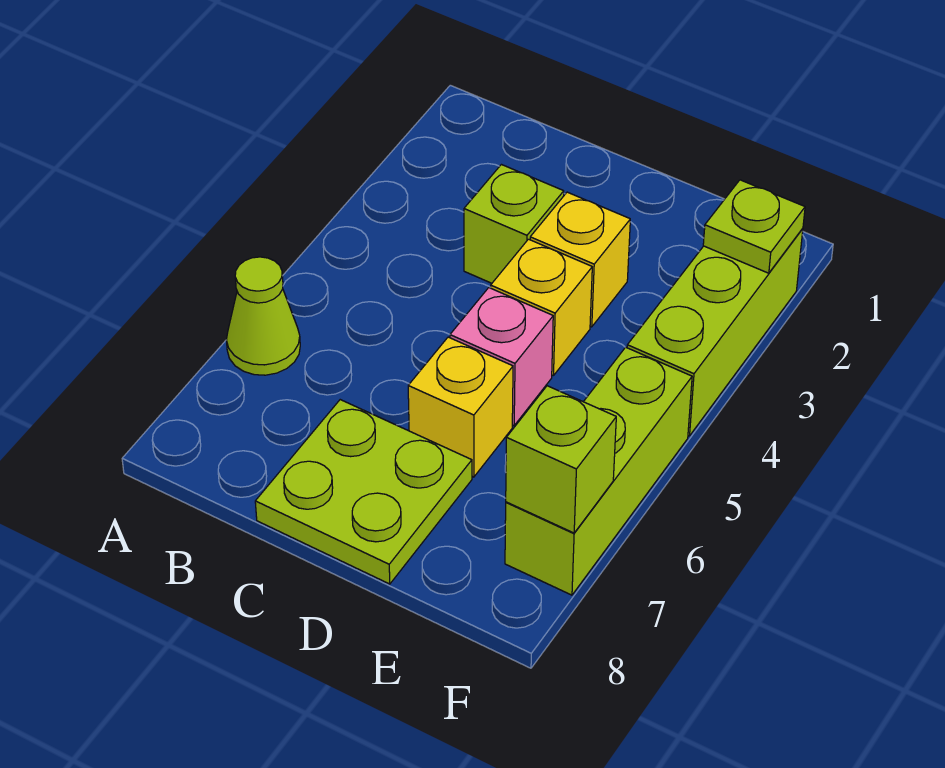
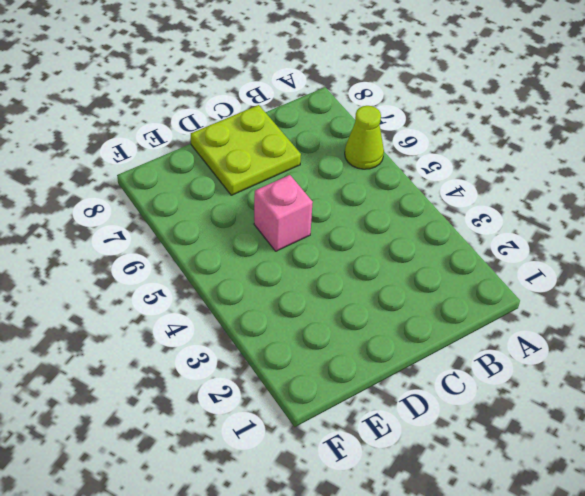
none -> lime 1x1 brick [464,165,564,283]
none -> yellow 1x1 brick [530,192,630,327]

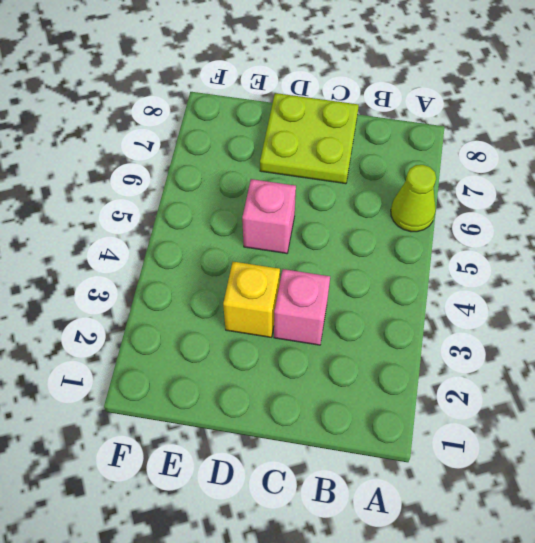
pink 1x1 brick [274,269,330,345] -> lime 1x1 brick [464,165,564,283]
none -> yellow 1x1 brick [491,239,592,376]
none -> yellow 1x1 brick [408,337,513,477]

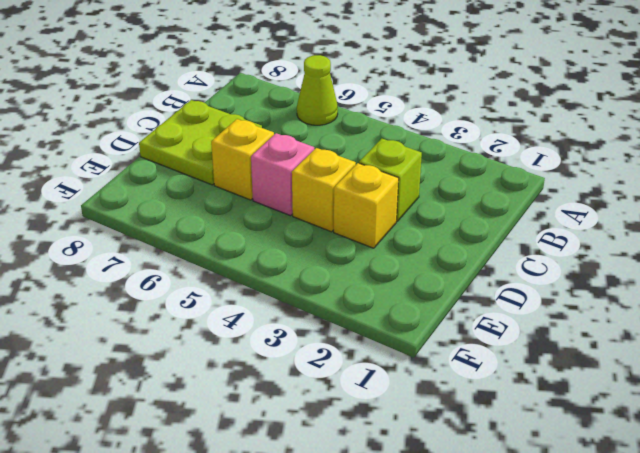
none -> lime 1x3 brick [627,229,803,436]
none -> lime 1x3 brick [505,347,692,595]

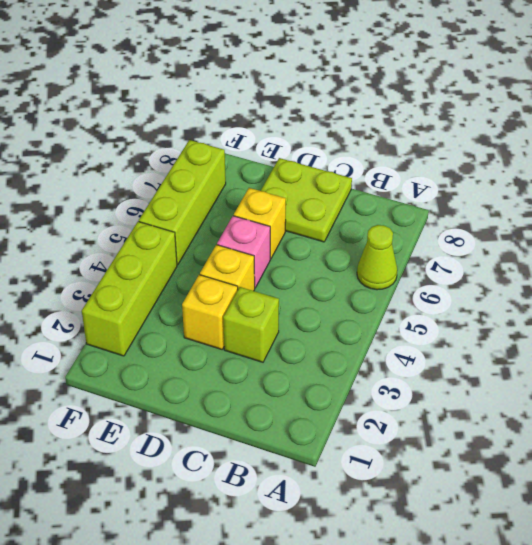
none -> lime 1x1 plate [703,180,805,273]
none -> lime 1x1 brick [506,386,616,533]

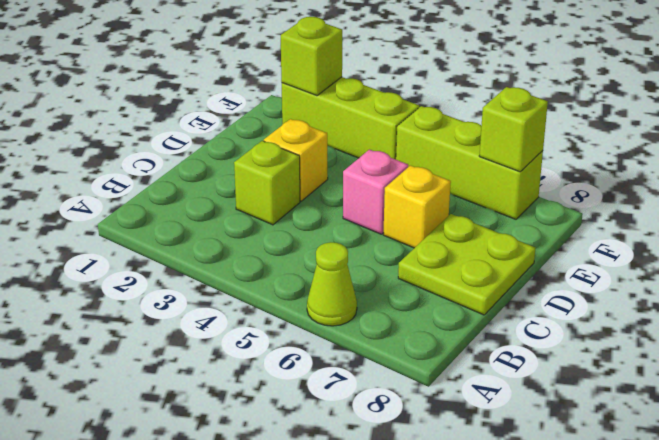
lime 1x1 brick [281,17,342,96] -> lime 1x1 plate [703,180,805,273]
none -> yellow 1x1 brick [491,239,592,376]

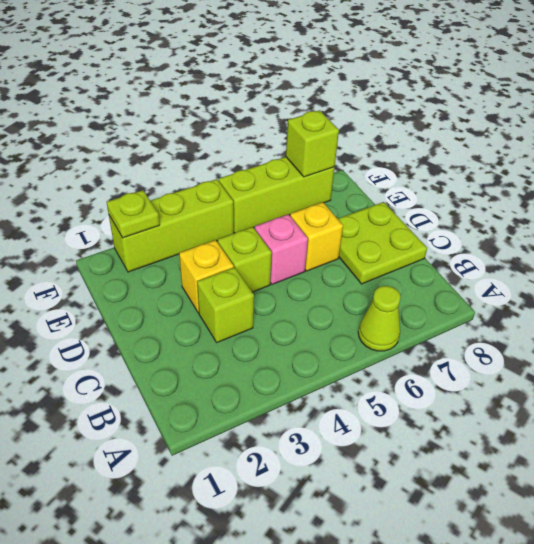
lime 1x1 brick [218,227,272,292] -> yellow 1x1 brick [491,239,592,376]

